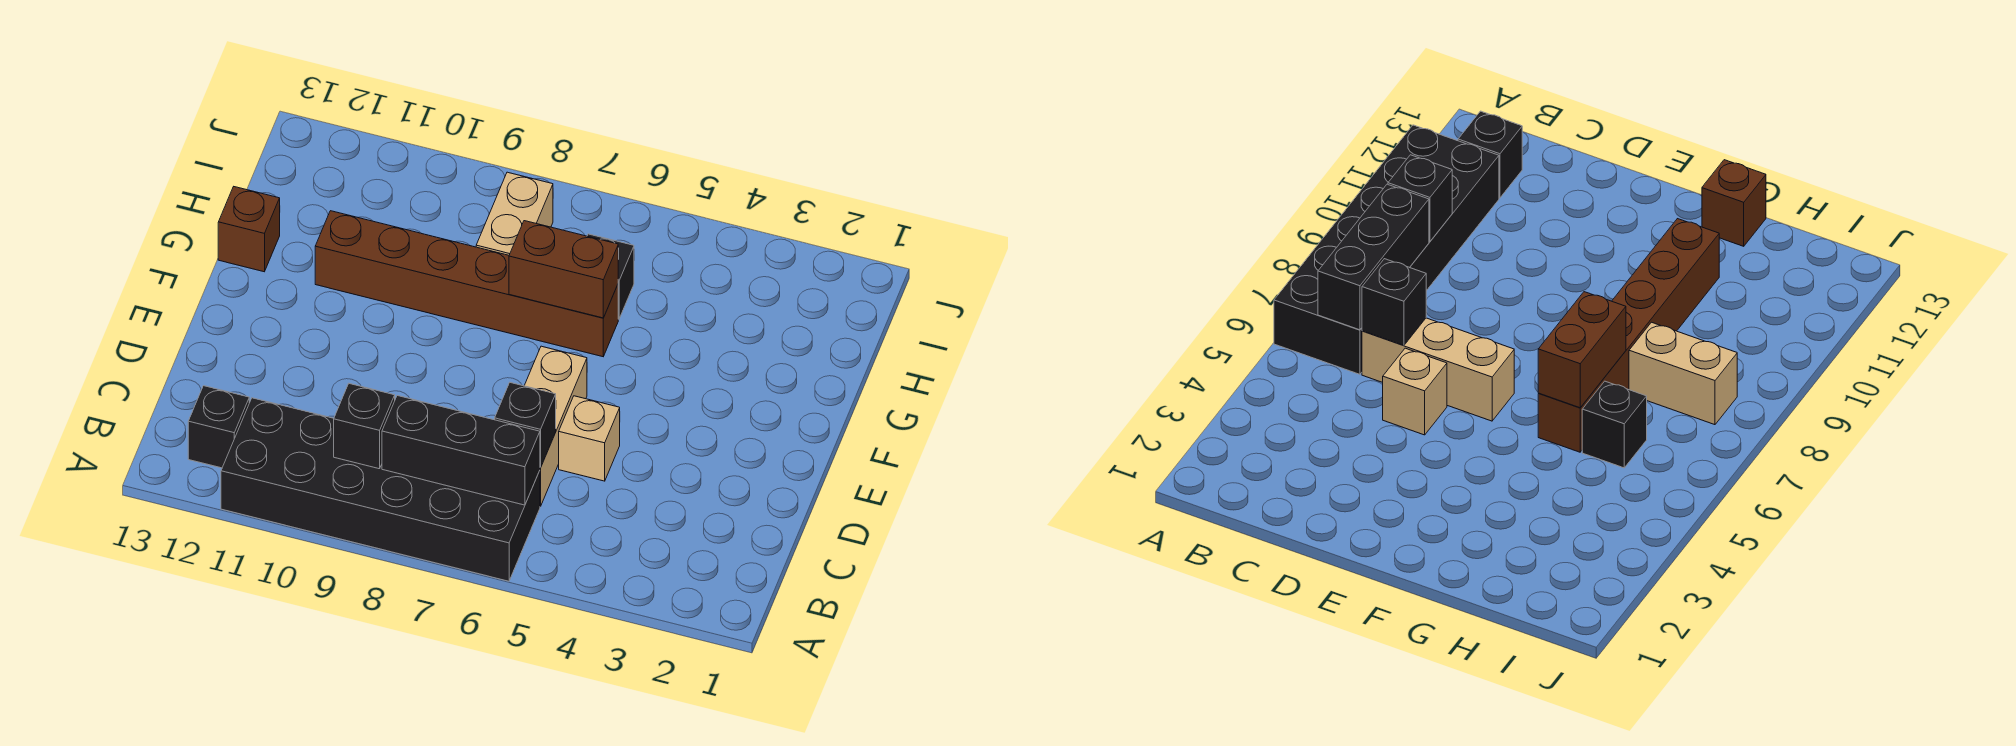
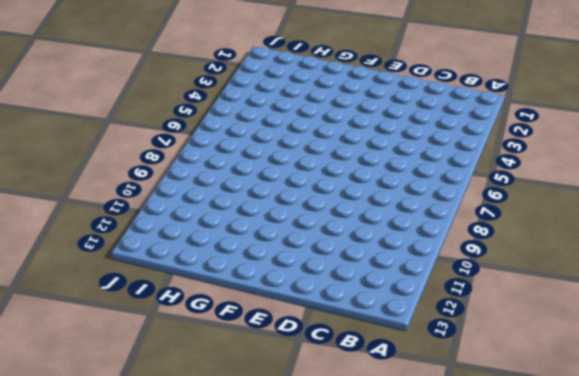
none -> black 2x6 brick [221,398,540,581]
none -> black 1x1 brick [188,386,249,468]
none -> tan 1x3 brick [524,346,587,506]

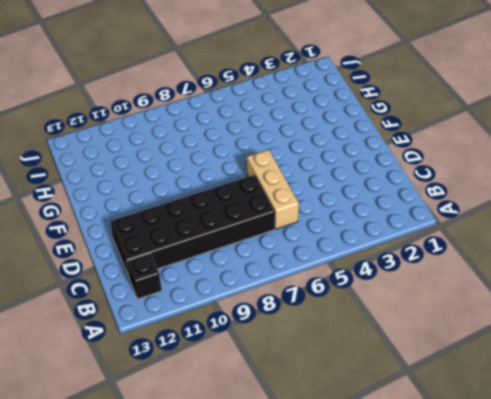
black 2x6 brick [110,175,275,276] -> black 2x6 brick moved to [221,398,540,581]
none -> tan 1x1 brick [559,396,620,481]
none -> brown 1x6 brick [315,211,618,357]
none -> brown 1x1 brick [218,187,280,272]

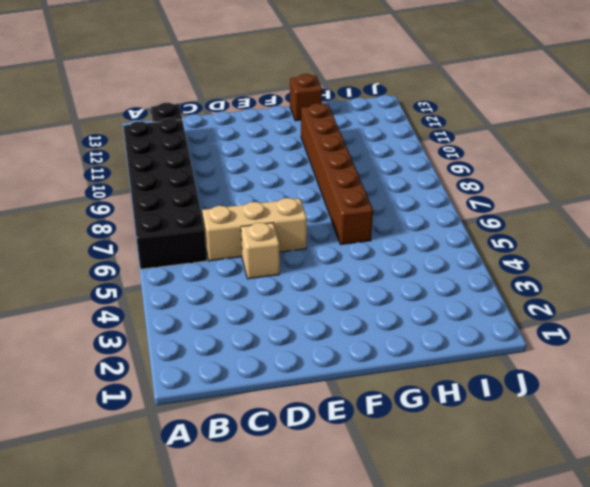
none -> black 1x1 brick [587,234,634,319]
none -> tan 1x2 brick [476,172,553,255]
none -> black 1x3 brick [382,396,540,505]

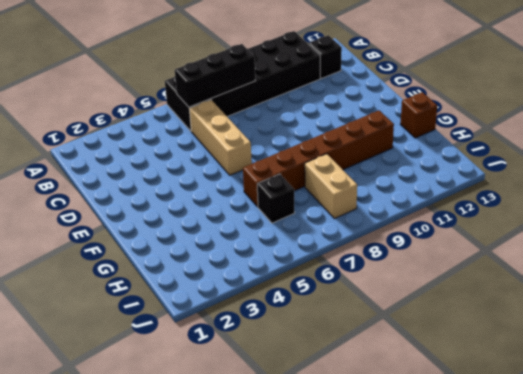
none -> tan 1x1 brick [559,396,620,481]
none -> black 1x1 brick [334,384,395,469]
none -> black 1x1 brick [495,383,556,468]

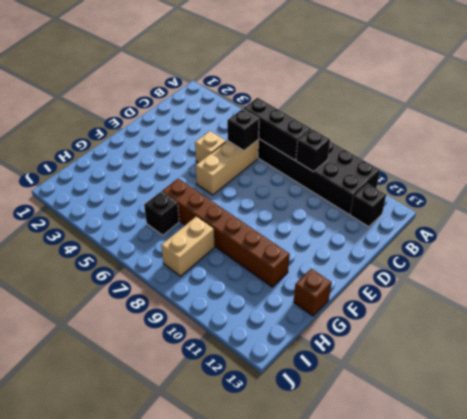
none -> brown 1x2 brick [509,221,618,318]

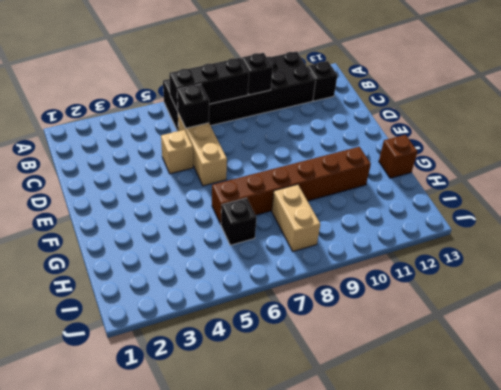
none -> brown 1x2 brick [509,221,618,318]

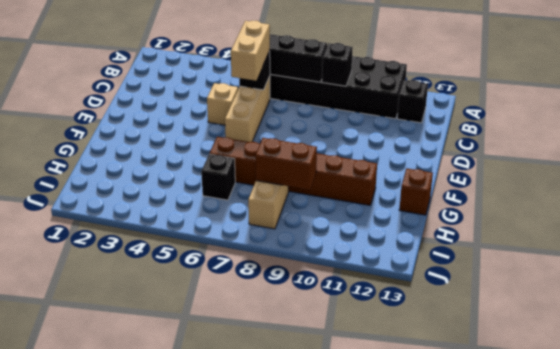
tan 1x2 brick [231,21,270,81] -> none
brown 1x2 brick [255,138,317,190] -> brown 1x2 brick moved to [509,221,618,318]

